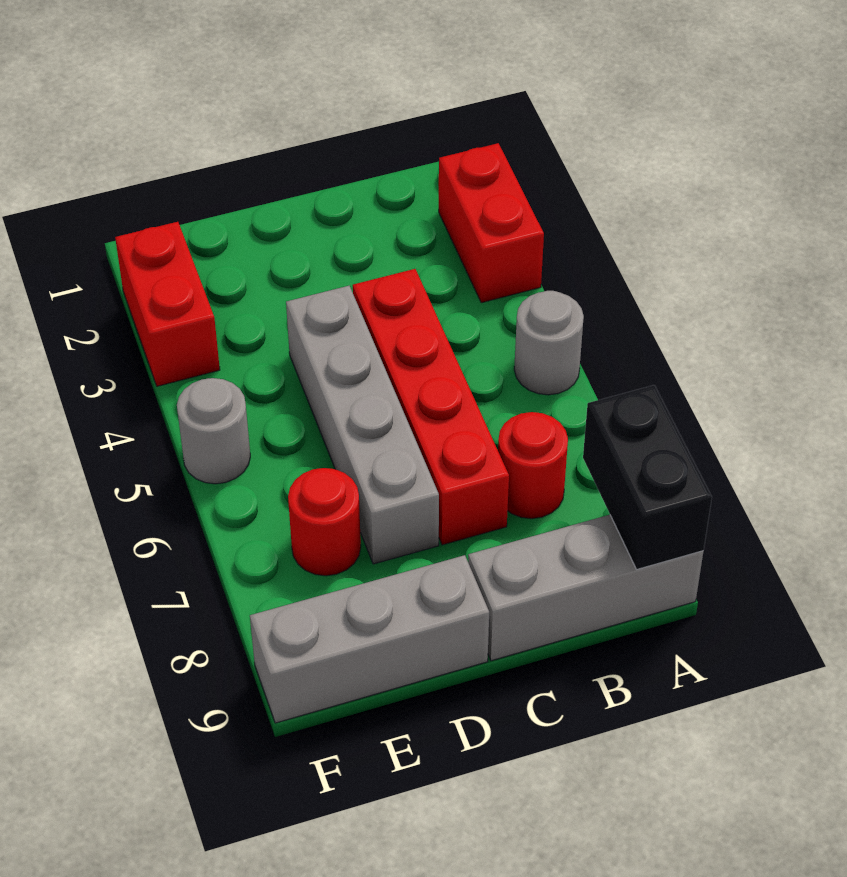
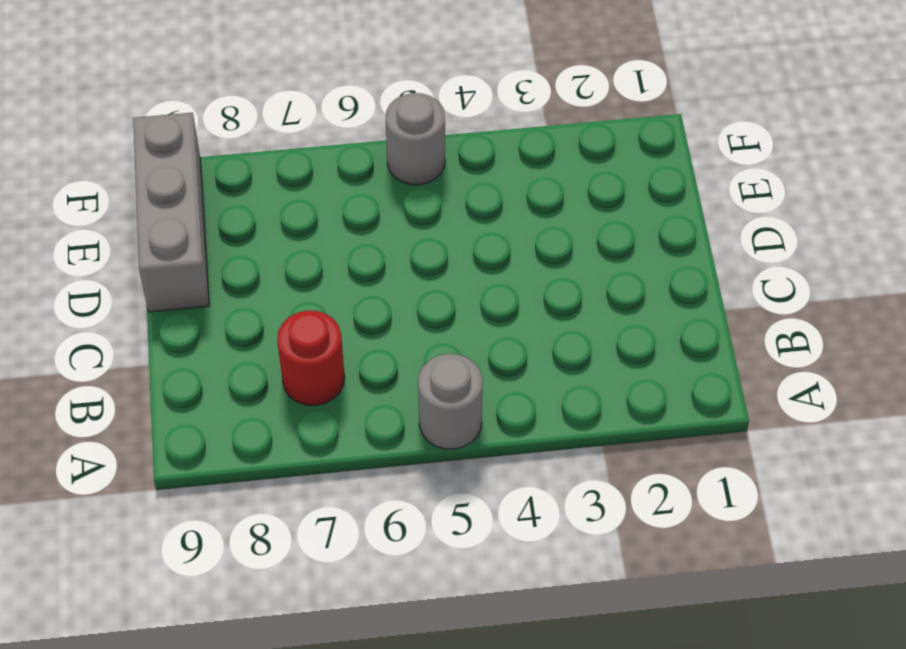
none -> red 1x2 brick [439,143,544,303]
none -> grey 1x3 brick [468,515,703,661]

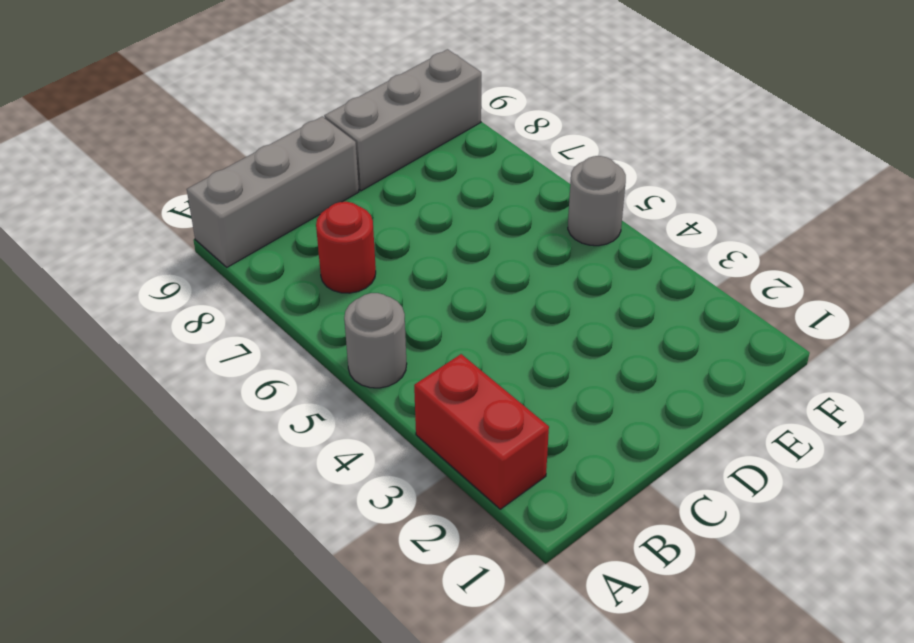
none -> red 1x4 brick [353,269,509,545]
none -> grey 1x4 brick [286,286,439,564]

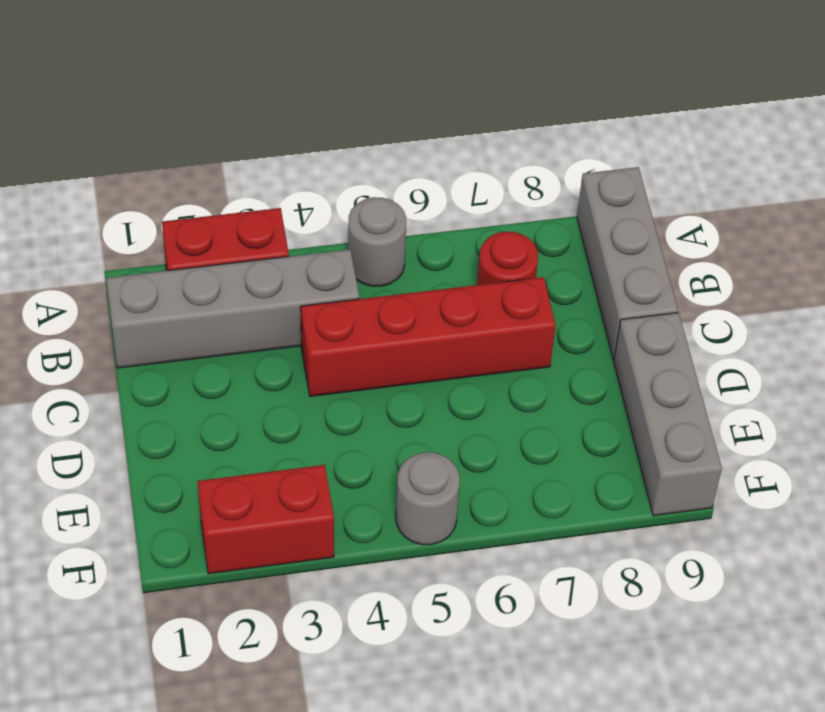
grey 1x4 brick [106,249,359,368] -> grey 1x4 brick moved to [286,286,439,564]
none -> red 1x1 round brick [288,468,361,576]
none -> black 1x2 brick [583,385,712,569]

